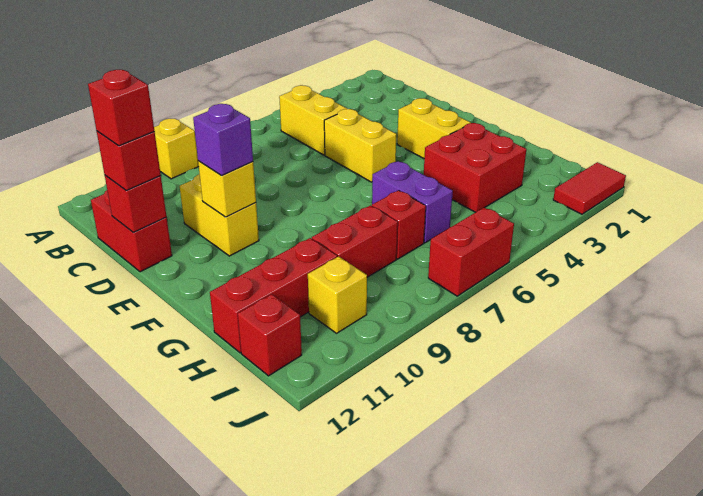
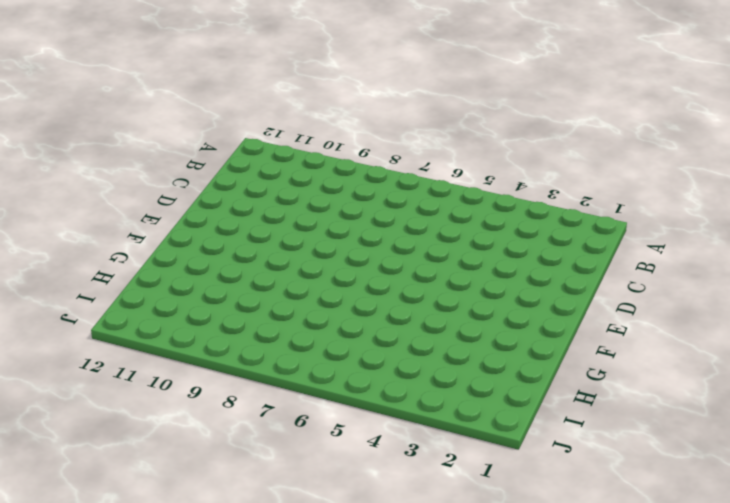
none -> yellow 1x1 brick [154,119,199,179]
none -> yellow 1x2 brick [279,85,347,155]
none -> red 1x2 brick [91,190,172,272]

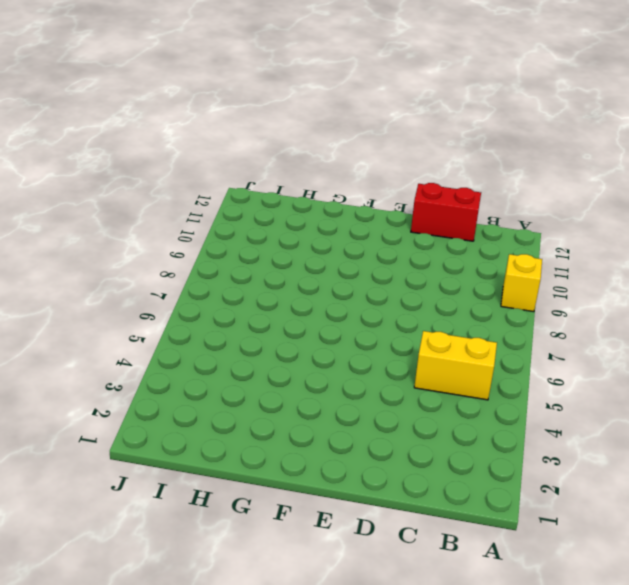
none -> yellow 1x2 brick [324,109,396,182]
none -> yellow 1x2 brick [180,174,259,256]
none -> yellow 1x2 brick [397,98,471,158]

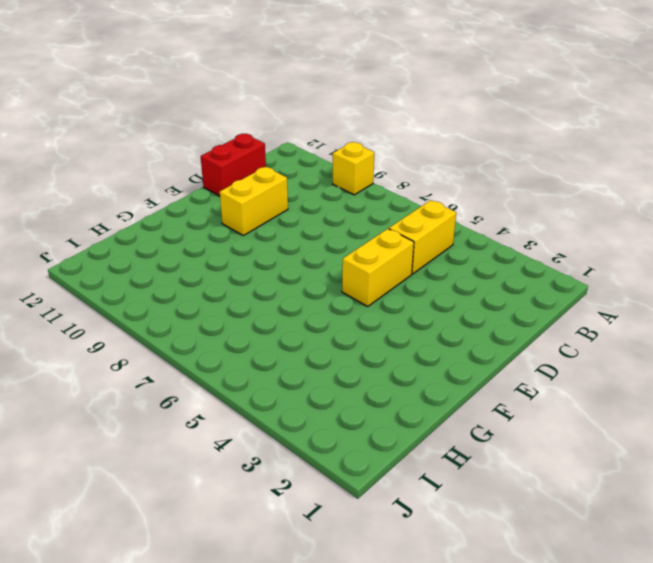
none -> yellow 1x2 brick [397,98,471,158]
none -> red 2x2 brick [424,123,526,212]
none -> purple 1x2 brick [372,161,453,243]

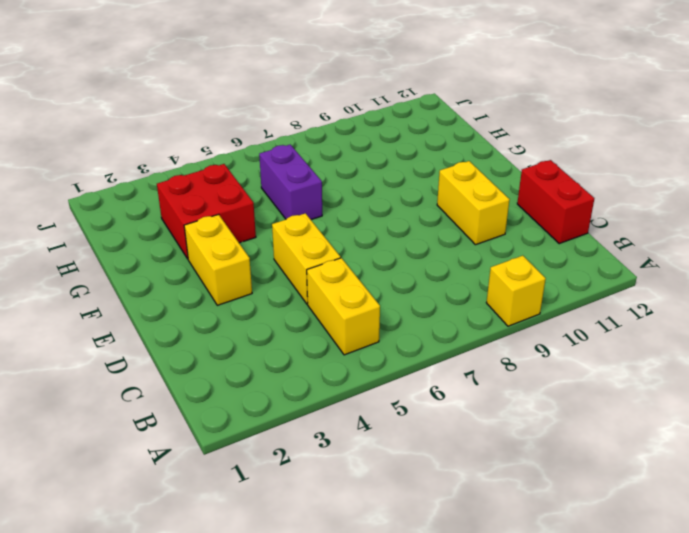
none -> red 1x1 brick [372,190,426,259]
none -> red 1x2 brick [312,206,398,277]
none -> red 1x3 brick [210,238,337,353]

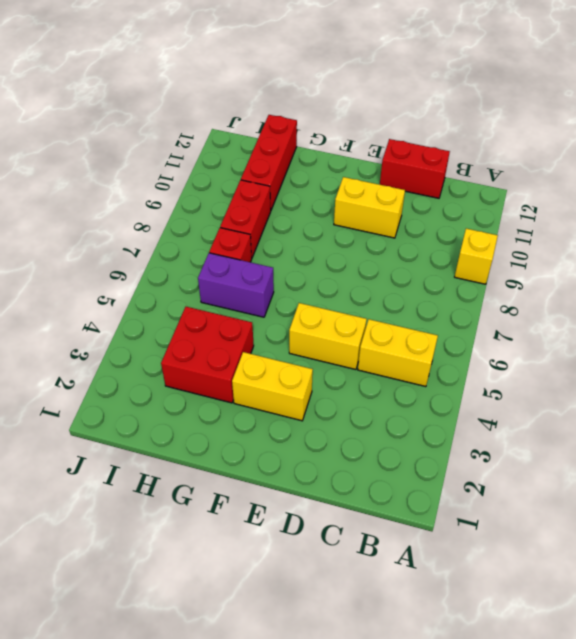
none -> yellow 1x1 brick [308,256,367,333]
none -> red 1x1 brick [238,294,302,376]
none -> red 1x2 tile [553,162,626,214]

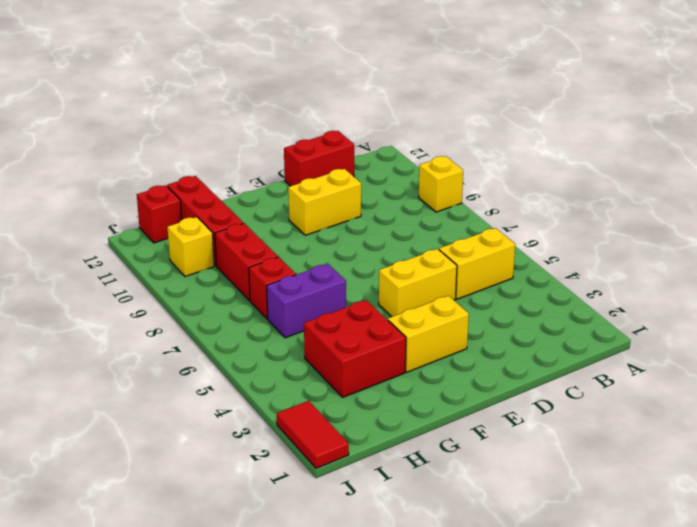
none -> red 1x2 brick [428,208,514,296]
none -> red 1x1 brick [105,175,167,232]
none -> yellow 1x1 brick [198,161,256,217]

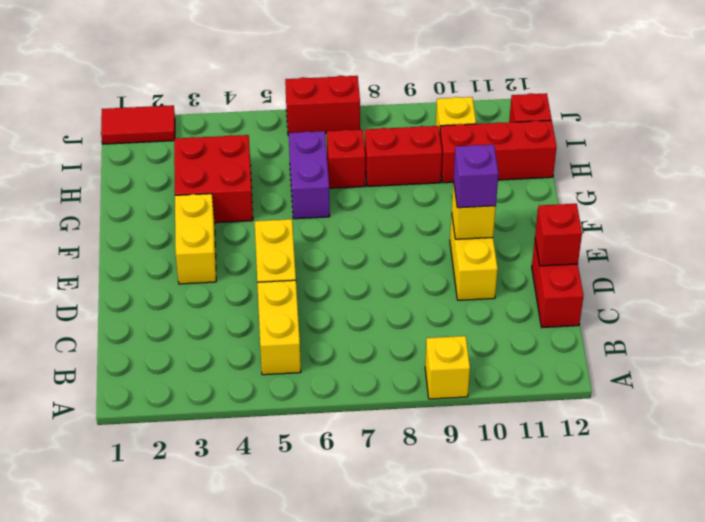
none -> red 1x1 brick [97,131,161,190]
none -> red 1x1 brick [88,70,154,146]

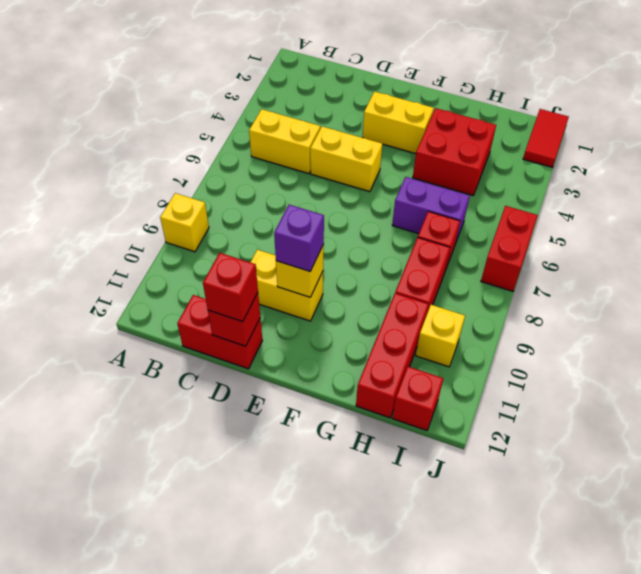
none -> red 1x1 brick [88,70,154,146]

